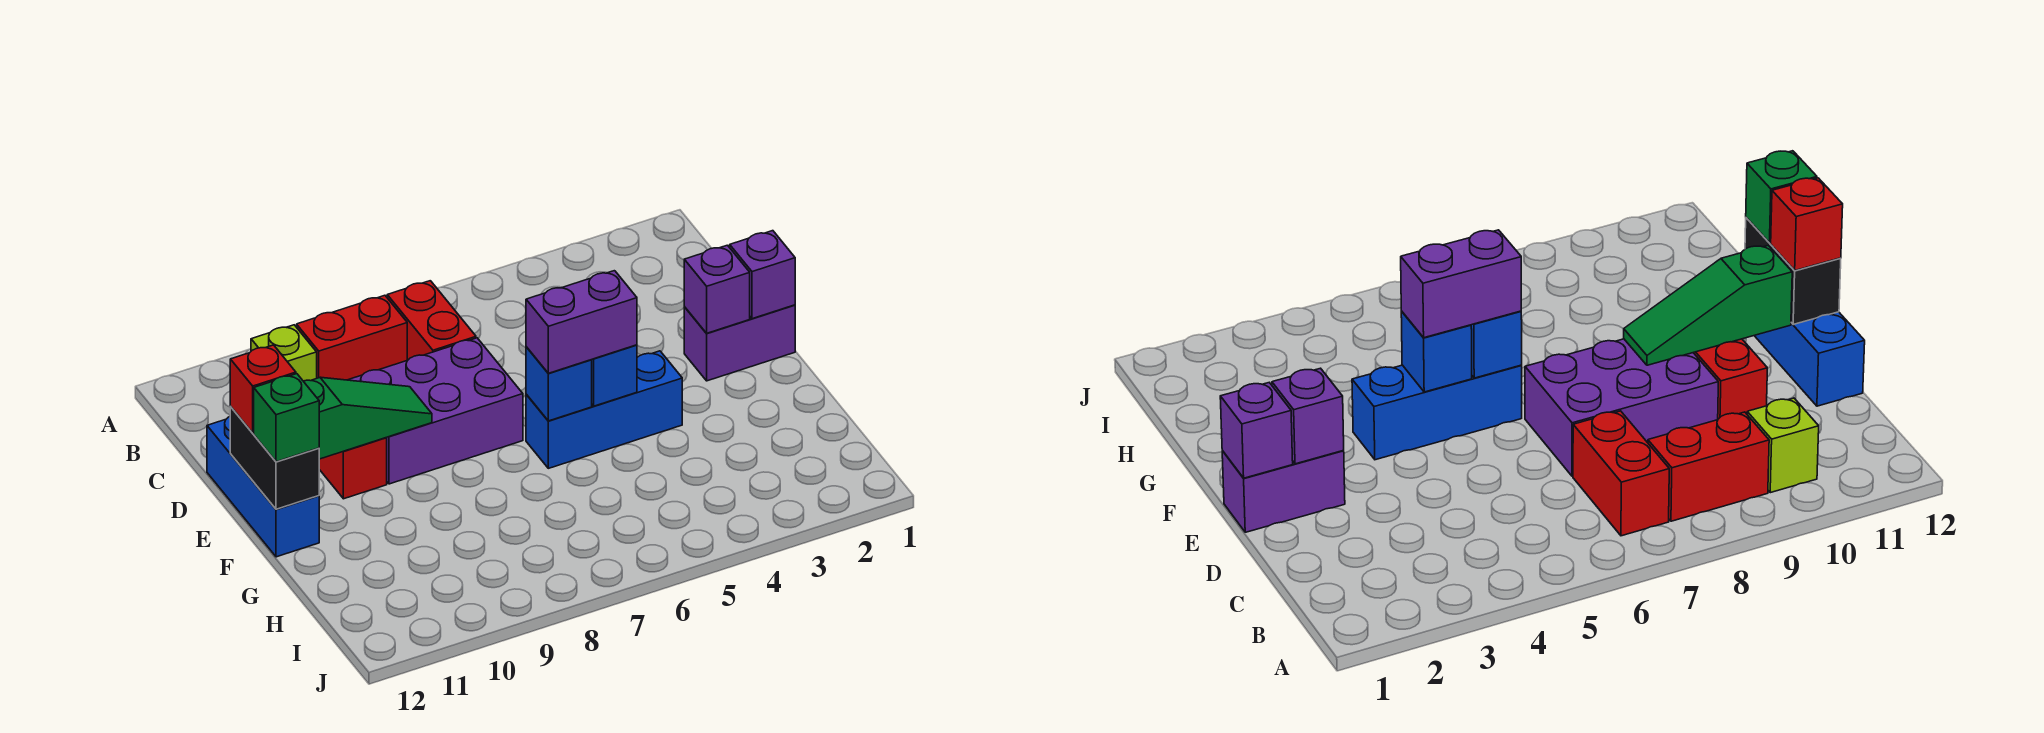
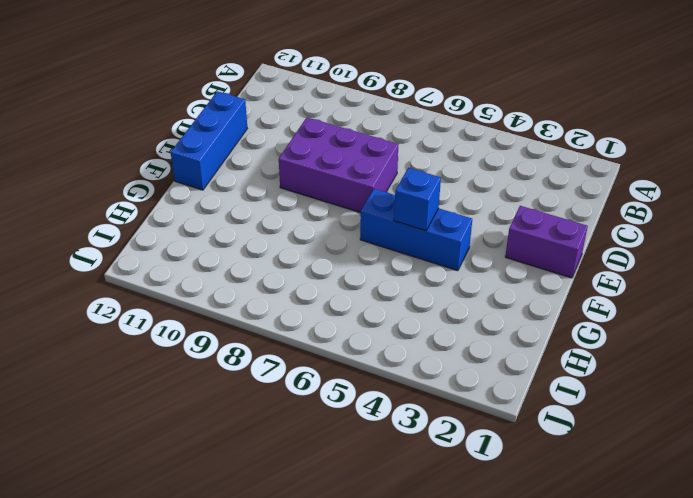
none -> red 1x2 brick [387,281,476,360]
none -> red 1x2 brick [297,295,407,380]
none -> lime 1x1 brick [251,325,317,381]

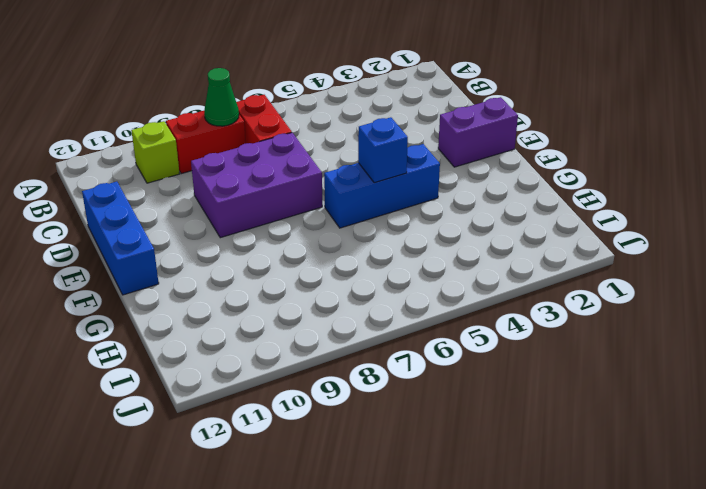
green 1x1 cone [204,68,239,126] -> none
none -> red 1x2 brick [319,438,387,499]
none -> purple 1x1 brick [730,231,795,319]
none -> purple 1x1 brick [684,245,750,333]

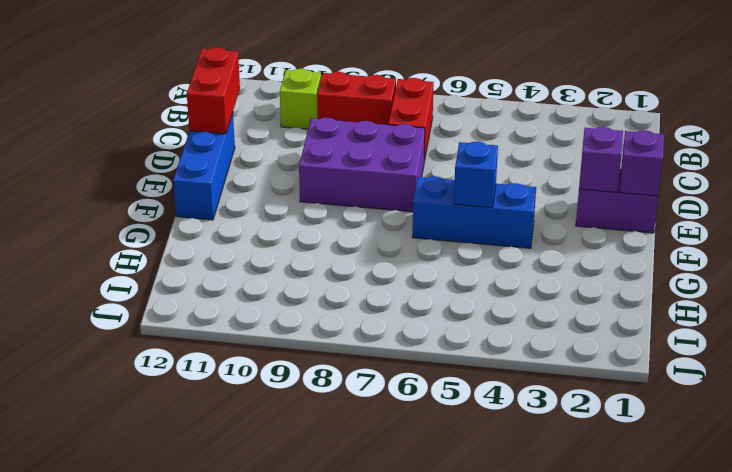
red 1x2 brick [187,47,240,134] -> red 1x2 brick moved to [319,438,387,499]
none -> green 1x3 slope [304,377,432,459]
none -> black 1x2 brick [230,407,319,509]
none -> blue 1x1 brick [526,347,592,421]

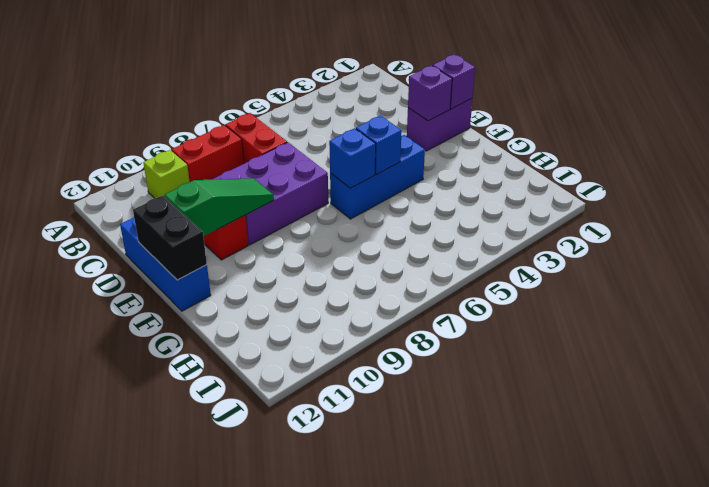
none -> red 1x1 brick [230,345,296,433]
none -> purple 1x2 brick [526,271,637,373]
none -> green 1x1 brick [254,374,319,462]

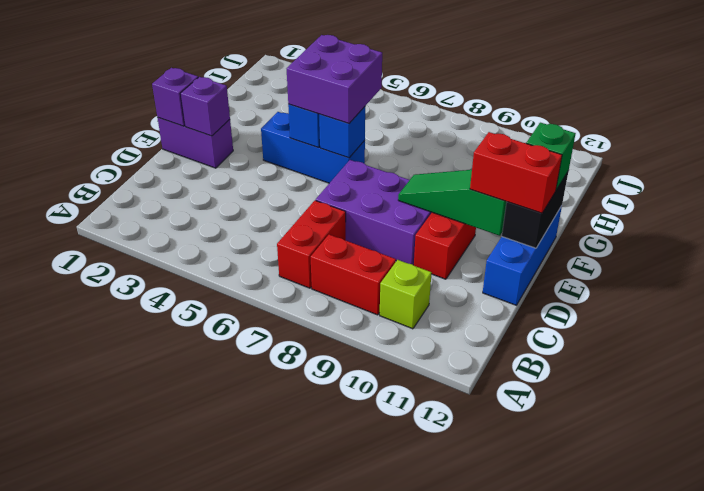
red 1x2 brick [470,132,562,213] -> red 1x1 brick [230,345,296,433]
purple 2x2 brick [287,35,382,123] -> purple 1x2 brick [526,271,637,373]

